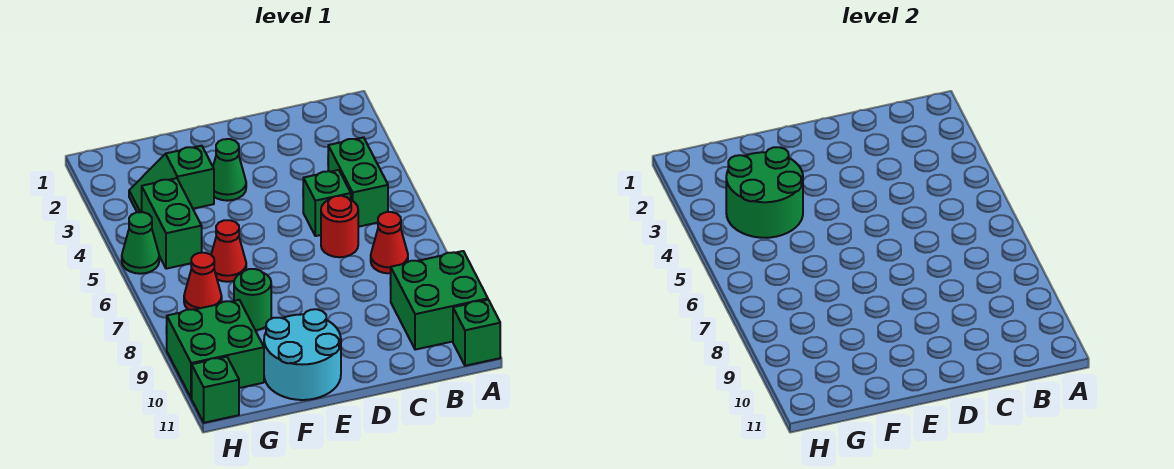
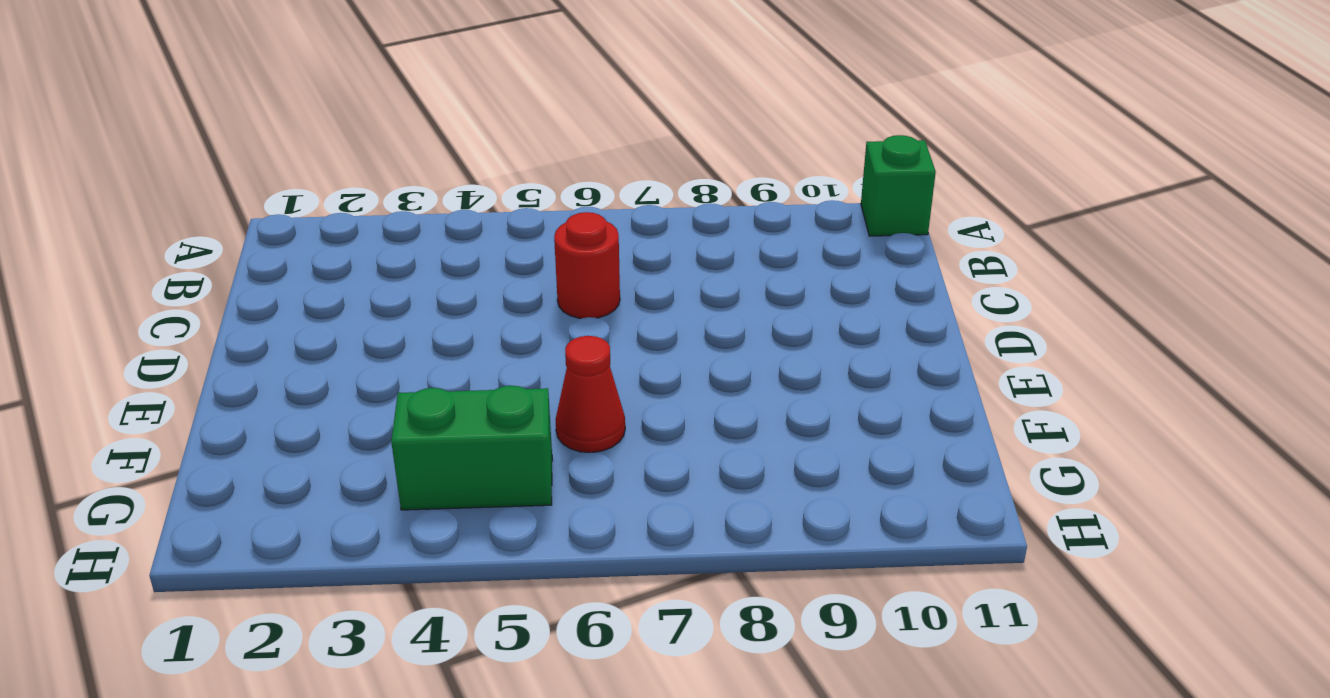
none -> green 2x2 brick [390,251,488,350]
none -> green 1x2 brick [328,137,388,227]
none -> red 1x1 cone [371,212,408,273]

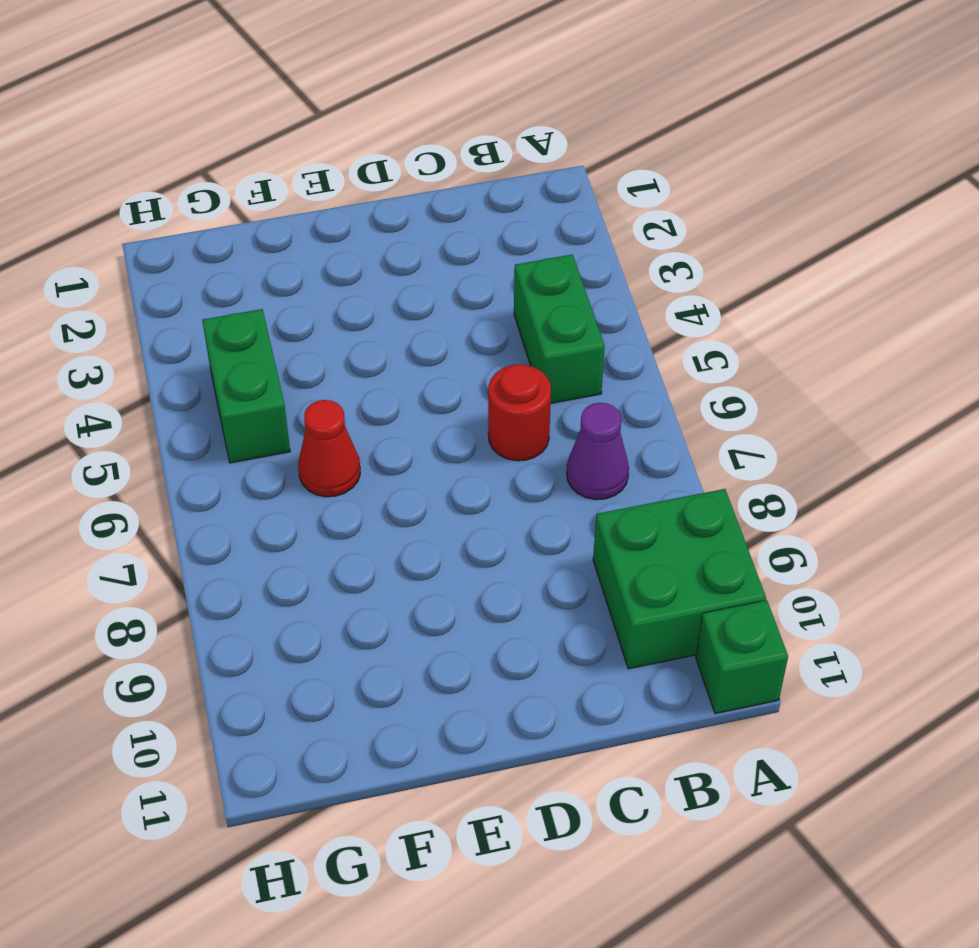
purple 1x1 cone [567,403,629,500] -> red 1x1 cone [371,212,408,273]
none -> green 1x1 brick [303,170,351,236]
none -> green 1x1 cone [213,139,246,201]
none -> cyan 2x2 round brick [264,309,341,400]

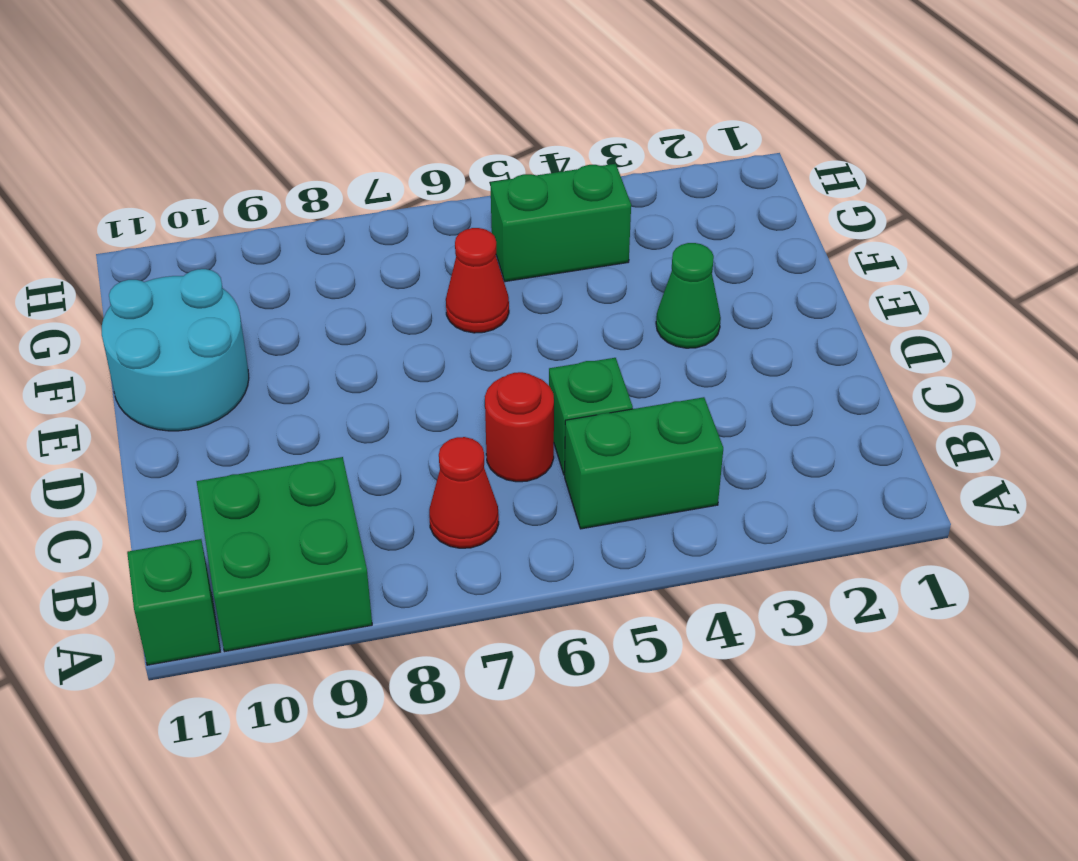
none -> green 1x2 slope [129,146,214,212]
none -> green 1x1 round brick [234,269,271,330]
none -> red 1x1 cone [184,253,222,310]

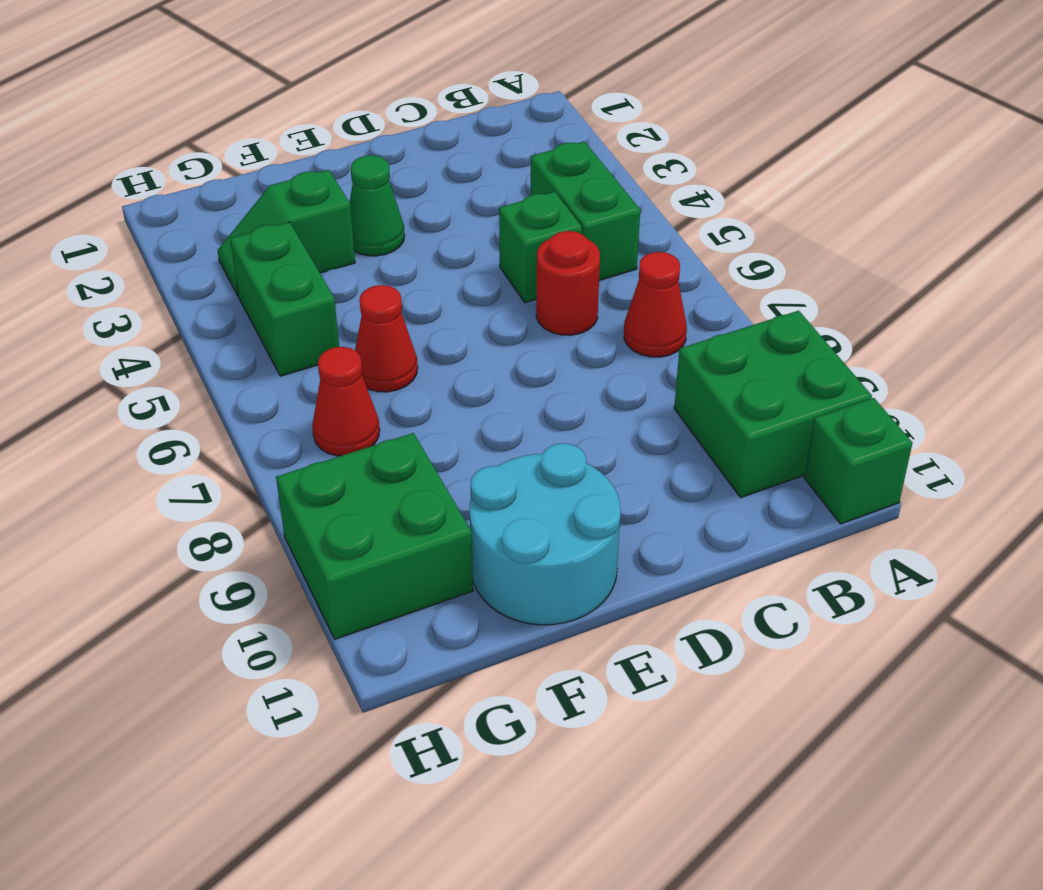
none -> green 1x1 round brick [234,269,271,330]
none -> green 1x1 cone [122,212,159,274]
none -> green 1x1 brick [192,357,239,423]

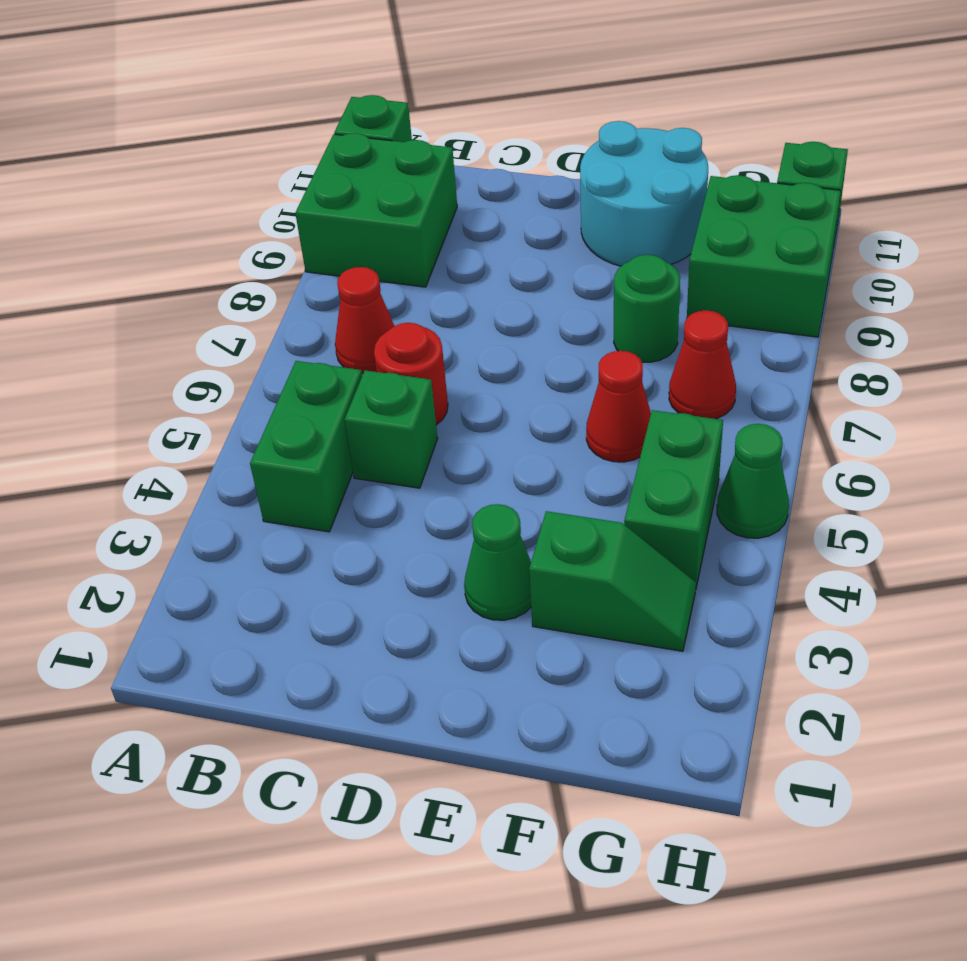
none -> green 2x2 round brick [726,147,803,238]

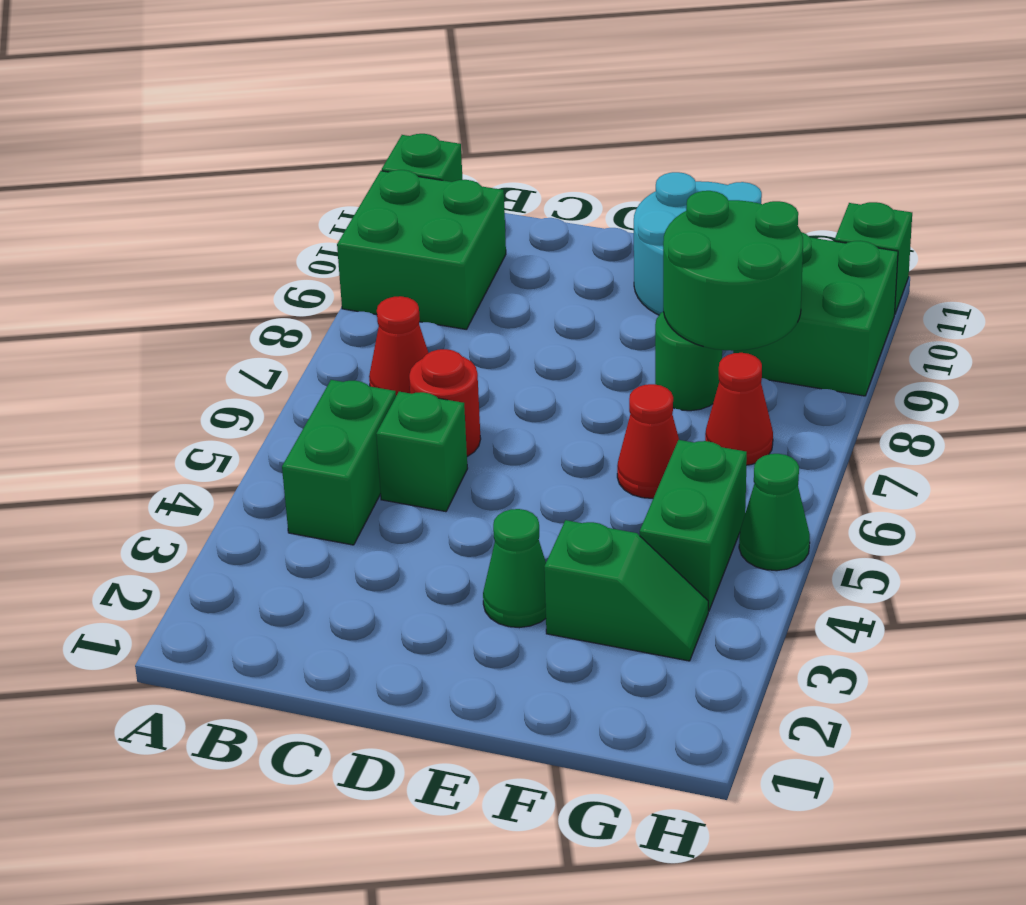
green 2x2 round brick [663,191,803,351] -> green 2x2 round brick moved to [726,147,803,238]

